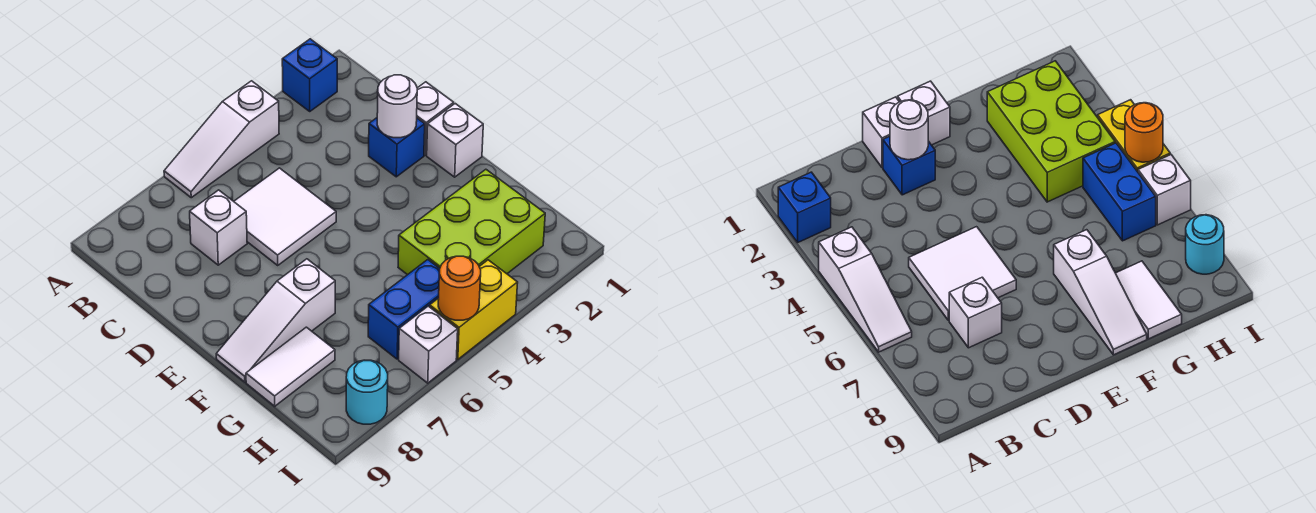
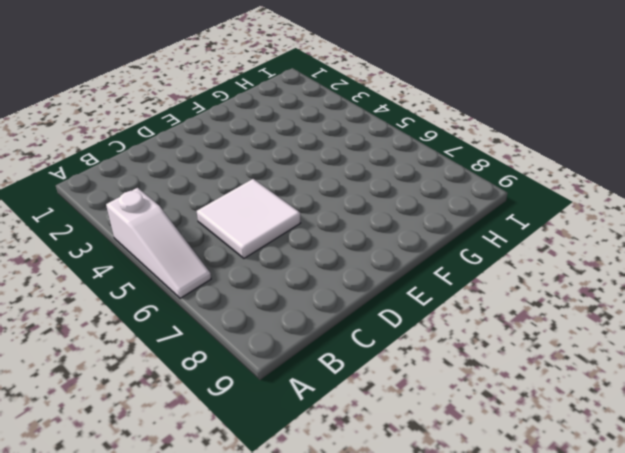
none -> blue 1x1 brick [282,39,337,111]
none -> white 1x1 brick [190,190,247,265]
none -> white 1x1 brick [417,82,454,155]

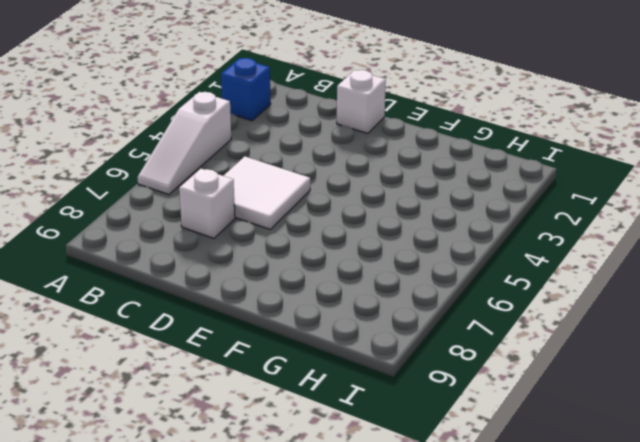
none -> blue 1x1 brick [369,118,425,177]
none -> white 1x1 brick [427,104,483,177]
none -> white 1x3 slope [216,259,335,382]

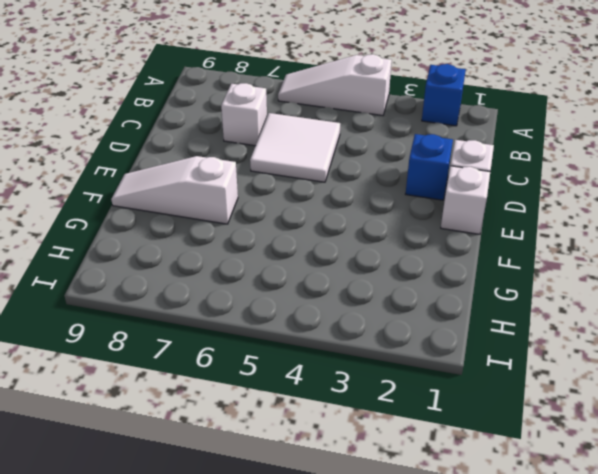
none -> lime 2x3 brick [398,169,545,275]
none -> white 1x2 tile [246,327,335,406]
none -> blue 1x2 brick [368,260,440,359]

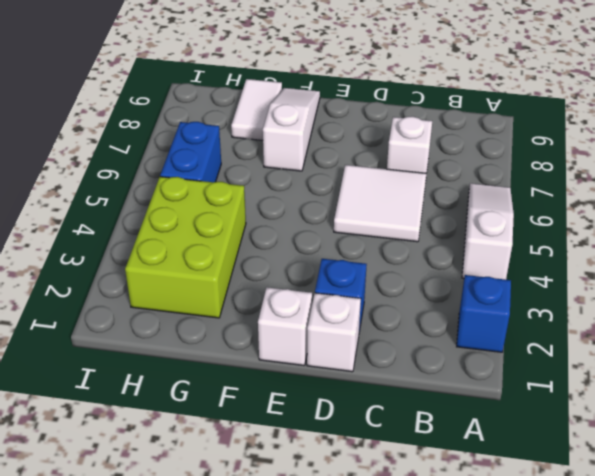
none -> yellow 1x2 brick [430,260,518,360]
none -> white 1x1 brick [399,306,458,383]
none -> cyan 1x1 round brick [346,360,388,424]

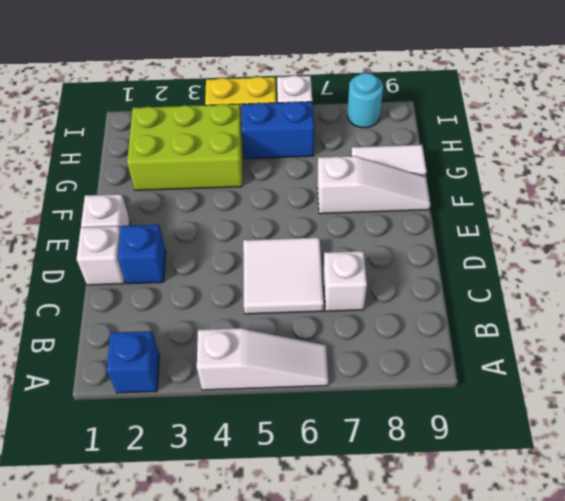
none -> white 1x1 round brick [377,75,417,138]
none -> orange 1x1 round brick [438,256,481,320]

